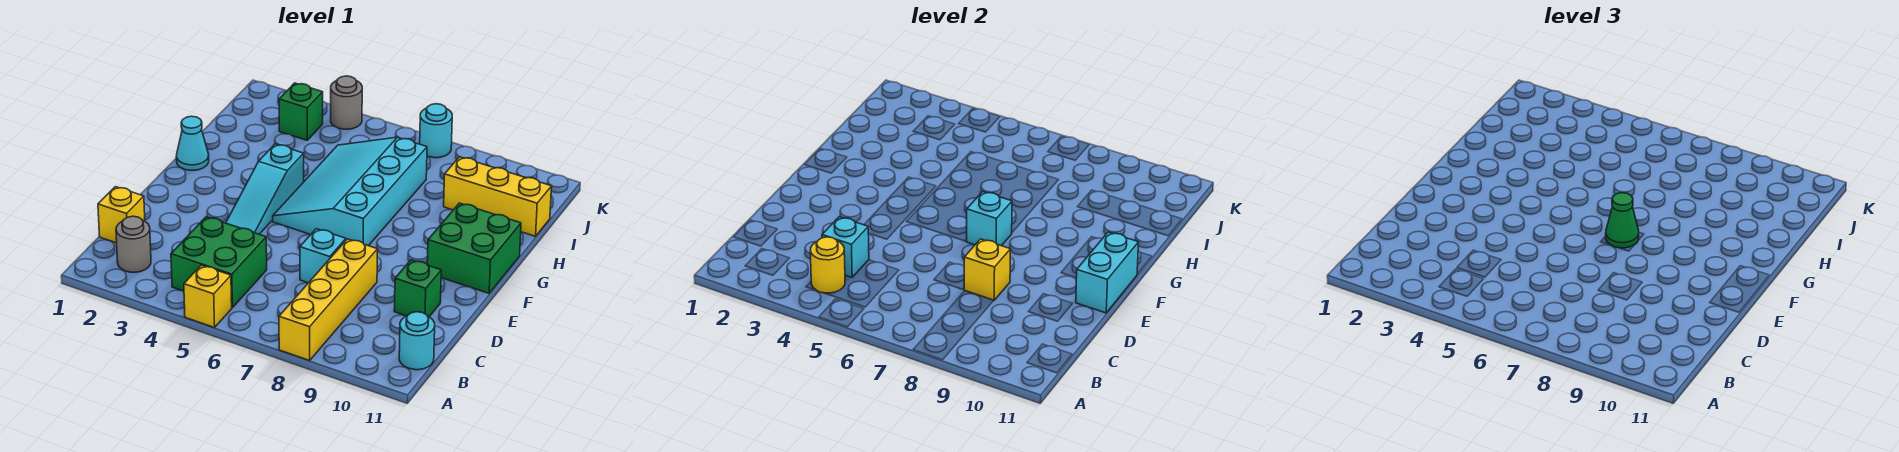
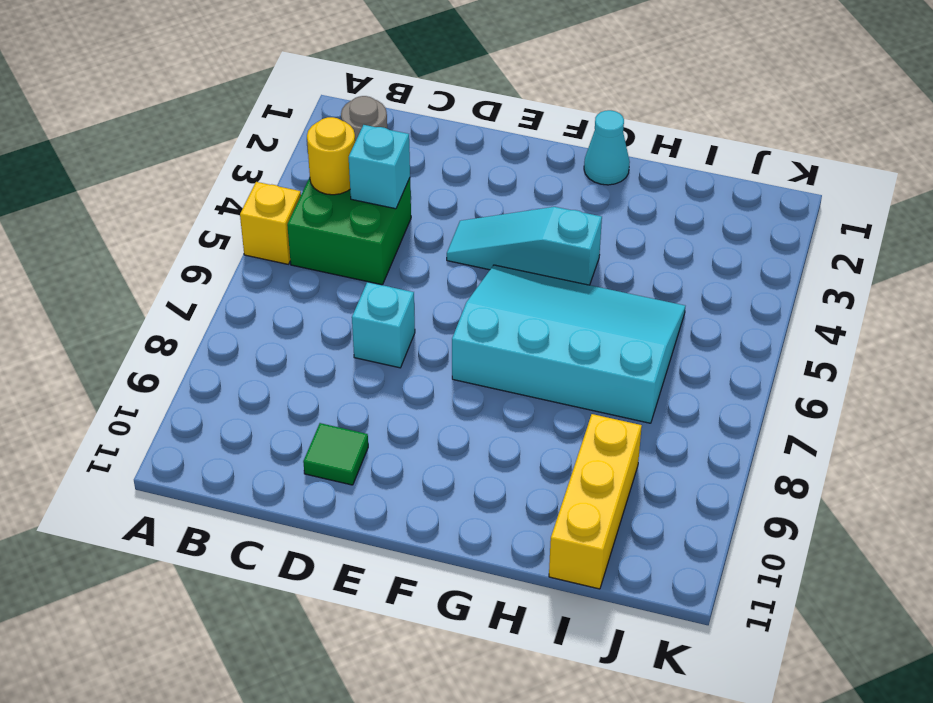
green 1x1 tile [303,423,368,485] -> green 1x1 brick [394,260,441,317]
none -> yellow 1x4 brick [279,239,378,360]
none -> cyan 1x1 round brick [399,312,435,370]
none -> yellow 1x1 brick [98,187,145,243]

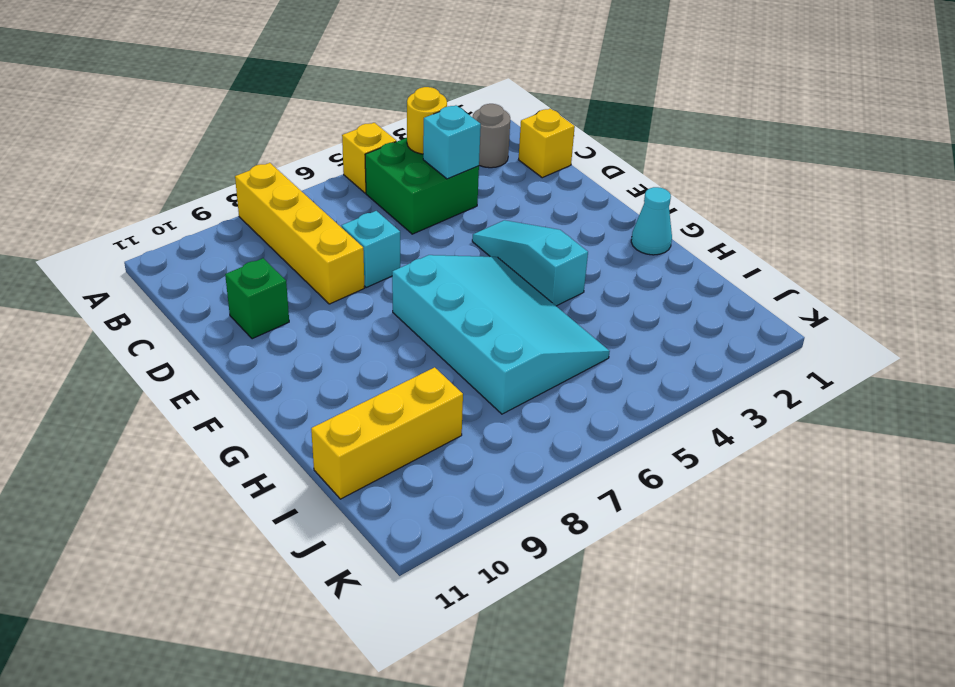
none -> cyan 1x1 round brick [399,312,435,370]
none -> green 2x2 brick [427,203,521,293]
none -> green 1x1 brick [279,83,323,140]

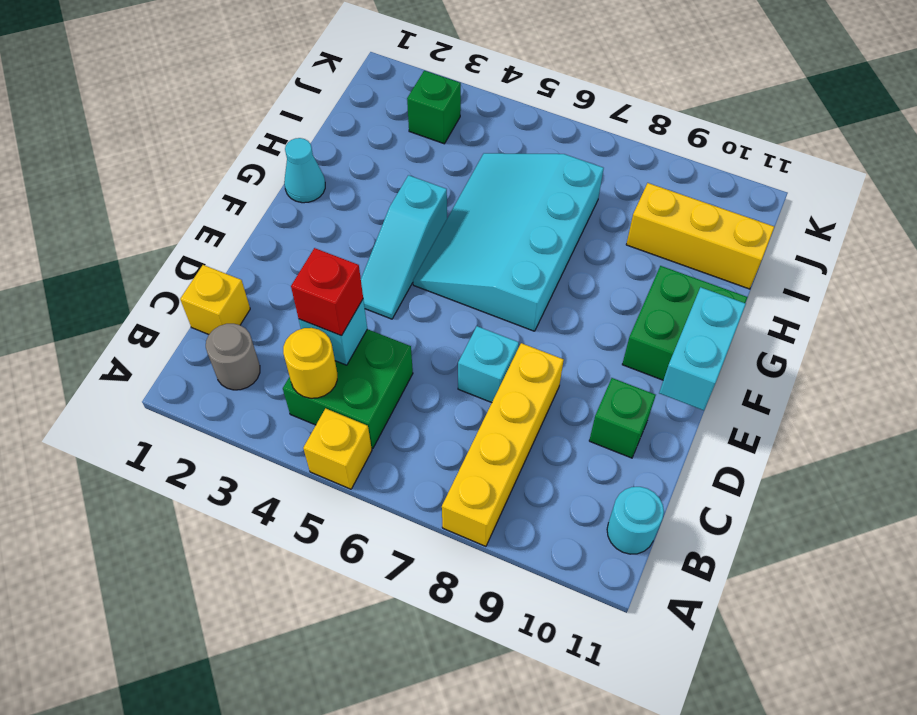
red 1x1 brick [291,248,363,336] -> none
none -> grey 1x1 round brick [331,76,362,129]
none -> cyan 1x1 round brick [420,104,452,158]
none -> yellow 1x1 brick [964,239,1011,301]

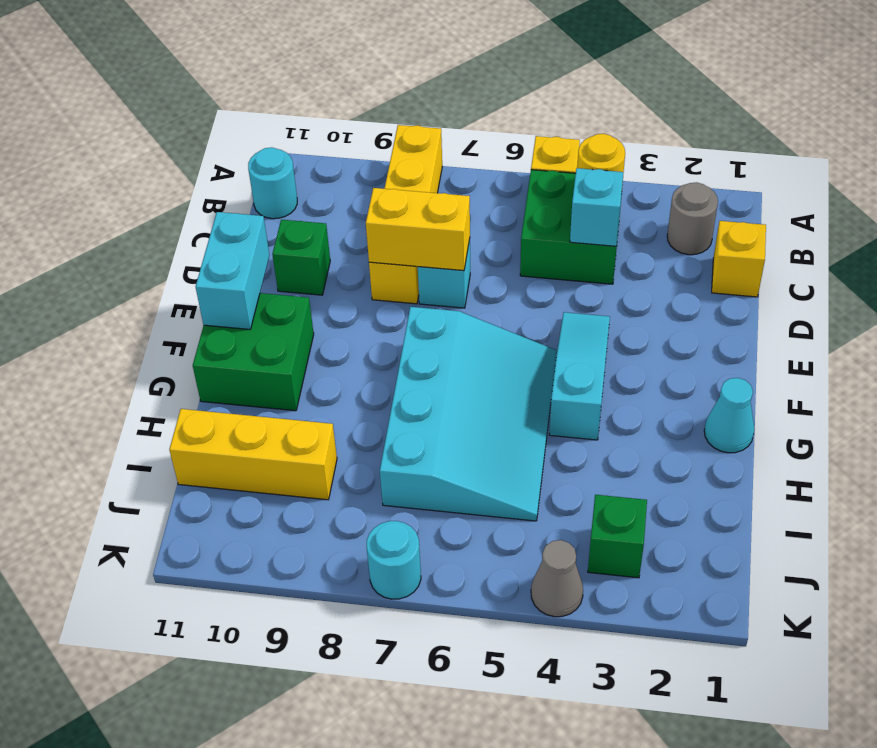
yellow 1x2 brick [366,188,470,271] -> yellow 1x1 brick [964,239,1011,301]
grey 1x1 cone [531,540,583,617] -> grey 1x1 round brick [331,76,362,129]
none -> cyan 1x1 brick [966,192,1012,246]
none -> green 1x1 cone [1606,193,1639,248]

